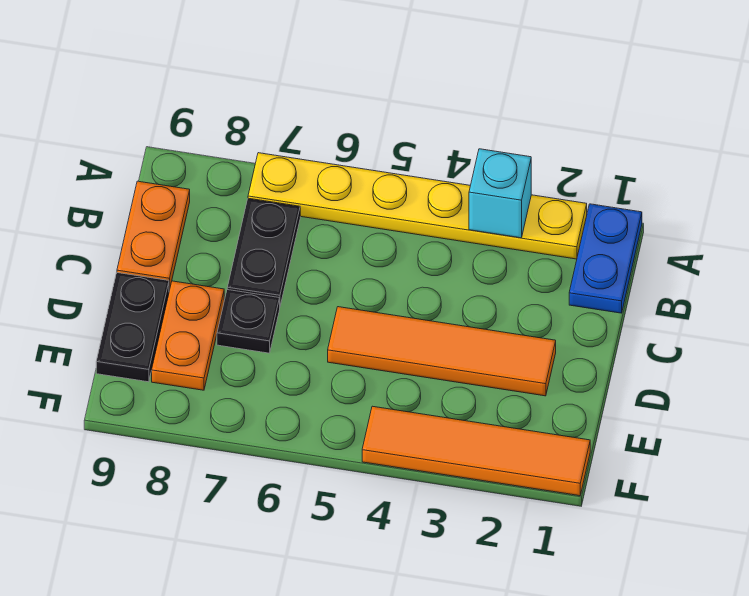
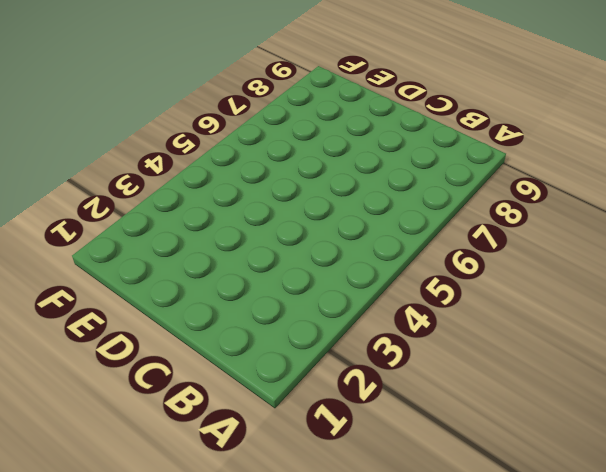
none -> blue 1x2 plate [569,204,642,313]
none -> yellow 1x6 plate [248,153,587,259]

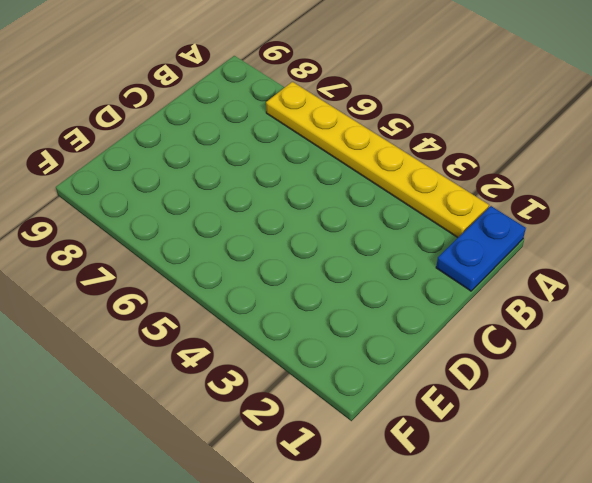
none -> black 1x2 plate [227,198,300,306]
none -> orange 1x2 plate [117,181,190,291]

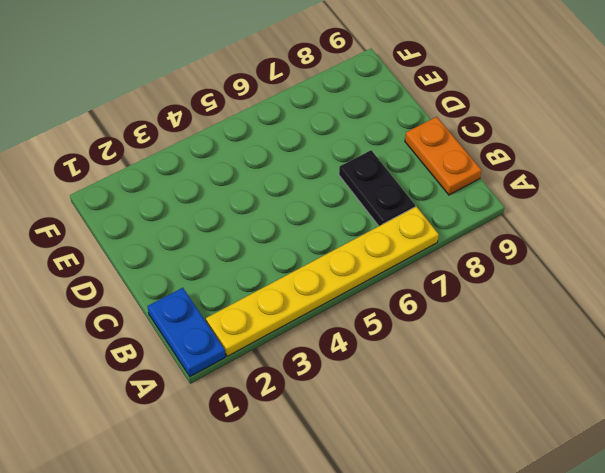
none -> orange 1x4 tile [328,307,556,396]
none -> black 1x1 plate [217,290,280,353]

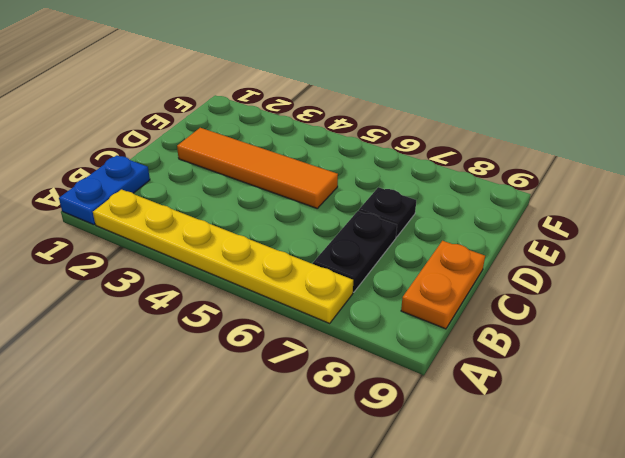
none -> orange 1x2 plate [152,281,224,390]
none -> black 1x2 plate [96,273,169,382]

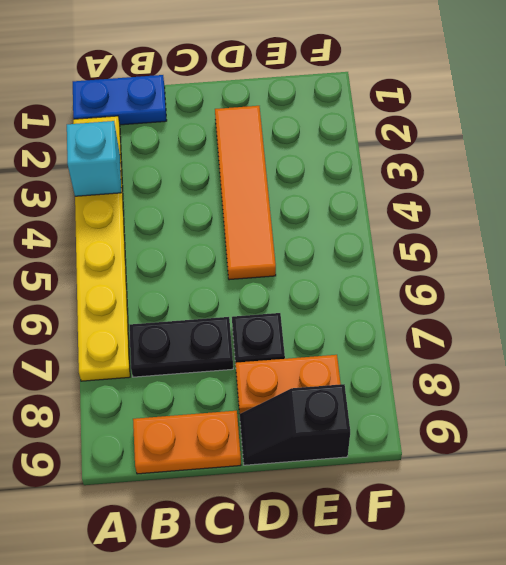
black 1x2 slope [240,384,350,465] -> black 1x2 plate [96,273,169,382]
none -> orange 1x4 tile [362,406,590,496]

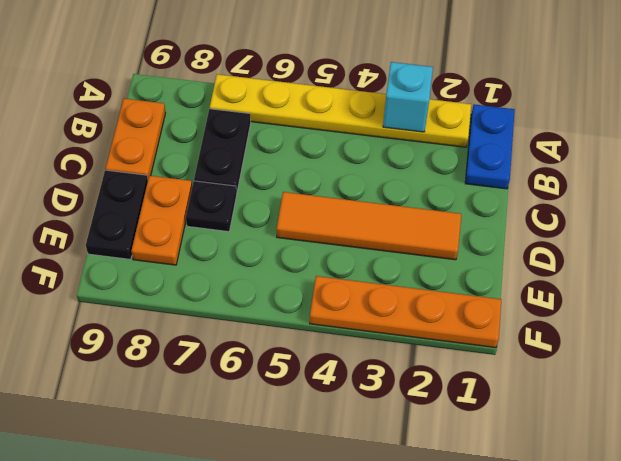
orange 1x4 plate [310,276,501,348] -> orange 1x4 tile [362,406,590,496]

